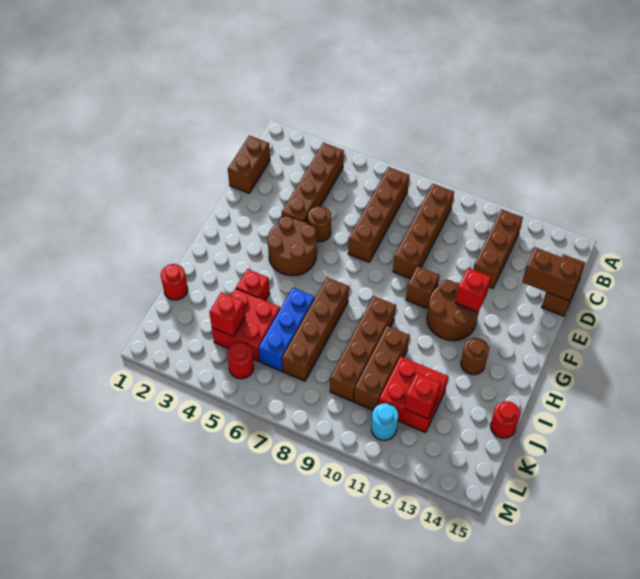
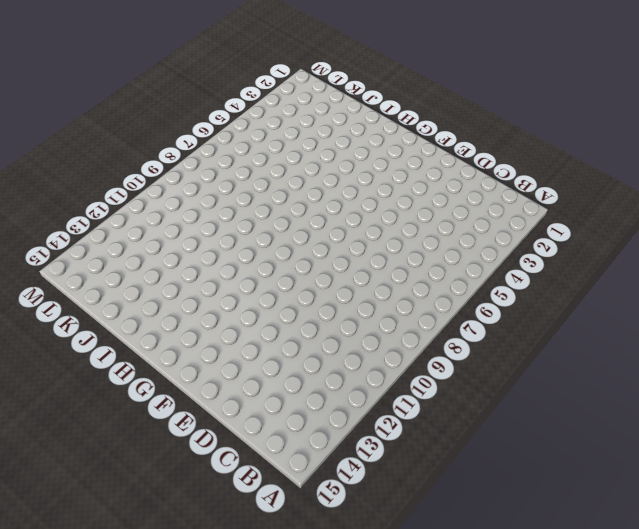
none -> brown 1x4 brick [282,143,344,224]
none -> brown 1x4 brick [348,167,409,262]
none -> brown 1x4 brick [393,184,454,279]

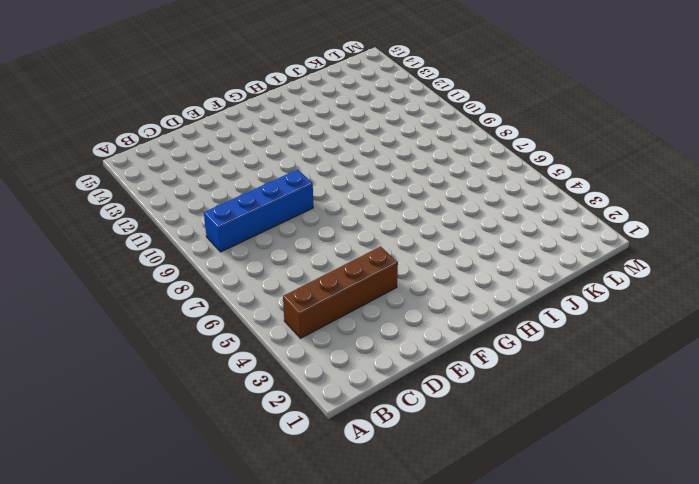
blue 1x4 brick [204,170,313,252] -> brown 1x4 brick [393,184,454,279]
none -> brown 1x4 brick [348,167,409,262]
none -> brown 1x3 brick [473,209,523,288]
none -> brown 1x2 brick [228,136,270,193]

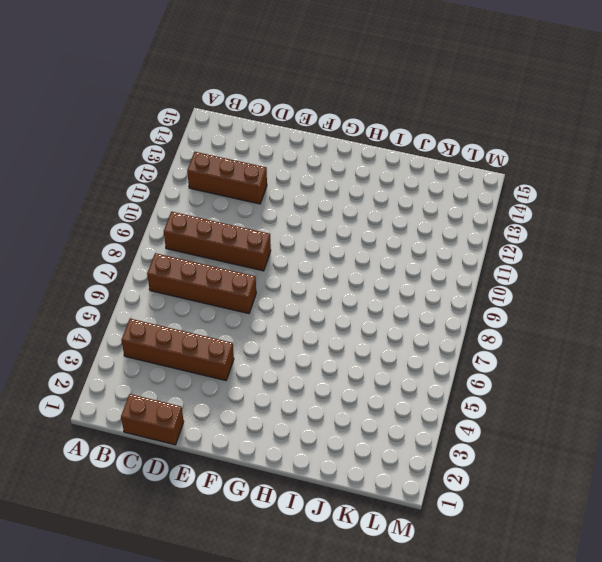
none -> brown 1x2 brick [542,254,585,316]
none -> brown 1x1 round brick [308,206,331,242]
none -> brown 2x2 round brick [268,216,317,276]

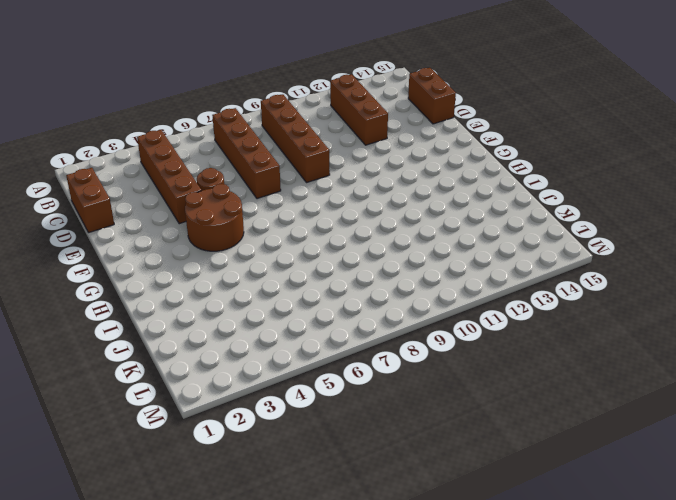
none -> brown 1x1 brick [406,266,439,309]
none -> brown 2x2 round brick [427,280,479,341]
none -> brown 1x4 brick [282,277,349,381]

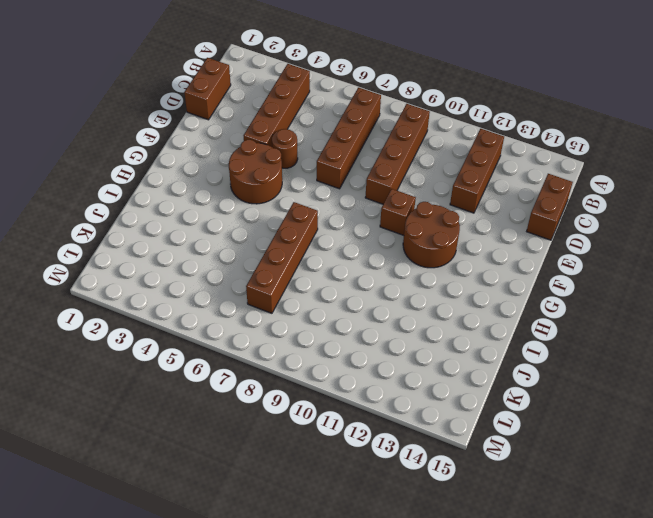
none -> brown 1x4 brick [330,296,396,401]
none -> brown 1x1 round brick [461,338,489,375]
none -> red 1x1 brick [236,269,270,301]

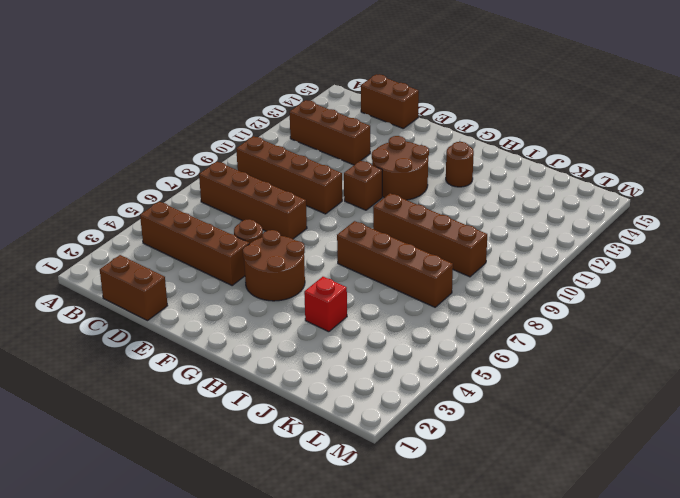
none -> blue 1x3 brick [259,288,315,371]
none -> brown 1x3 brick [354,326,409,410]
none -> red 1x1 round brick [161,264,188,300]

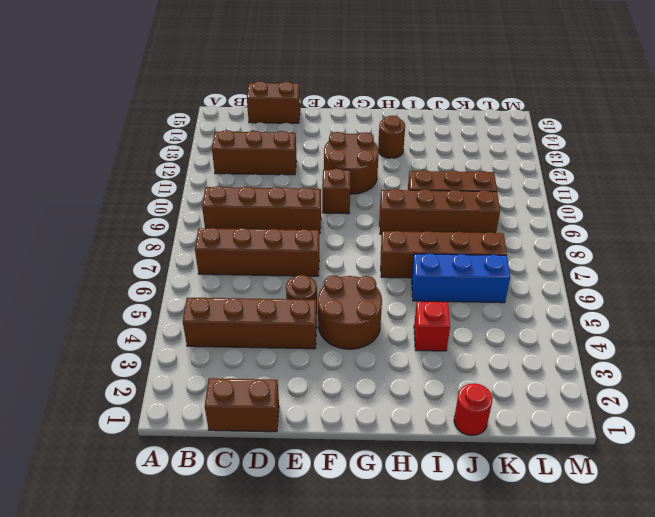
none -> red 2x2 brick [212,289,280,361]
none -> red 2x2 brick [379,357,448,433]
none -> red 1x1 round brick [490,401,520,438]

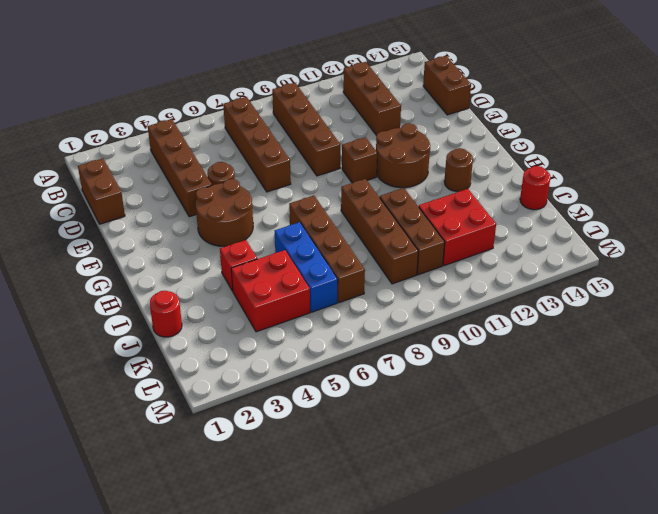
none -> red 1x1 round brick [227,342,254,379]
none -> cyan 1x1 round brick [371,403,398,440]
none -> brown 1x2 brick [522,247,583,301]

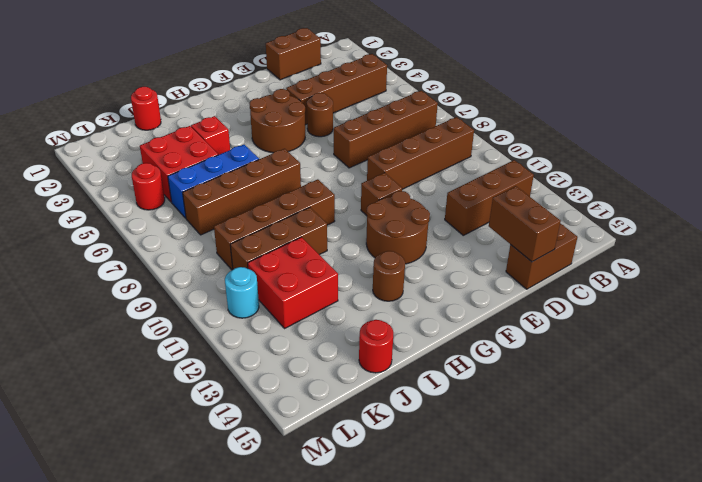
none -> red 1x1 brick [455,268,491,312]
none -> red 1x1 brick [209,292,245,337]
none -> red 1x1 brick [404,373,441,419]

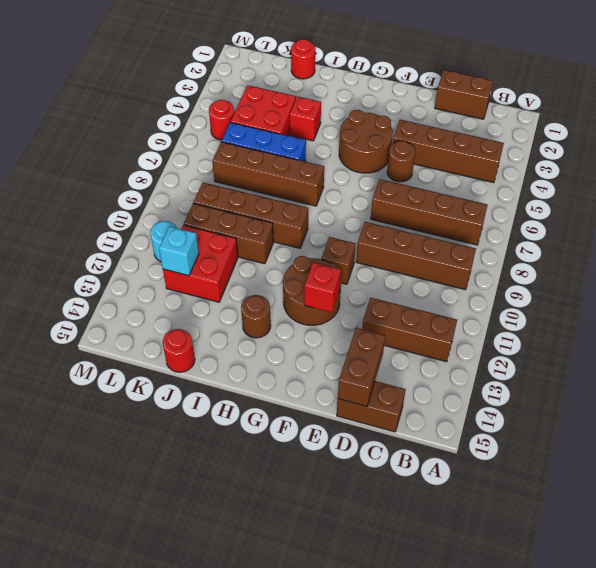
cyan 1x1 brick [159,226,199,276] -> red 1x1 brick [404,373,441,419]
none -> red 1x1 brick [209,292,245,337]

